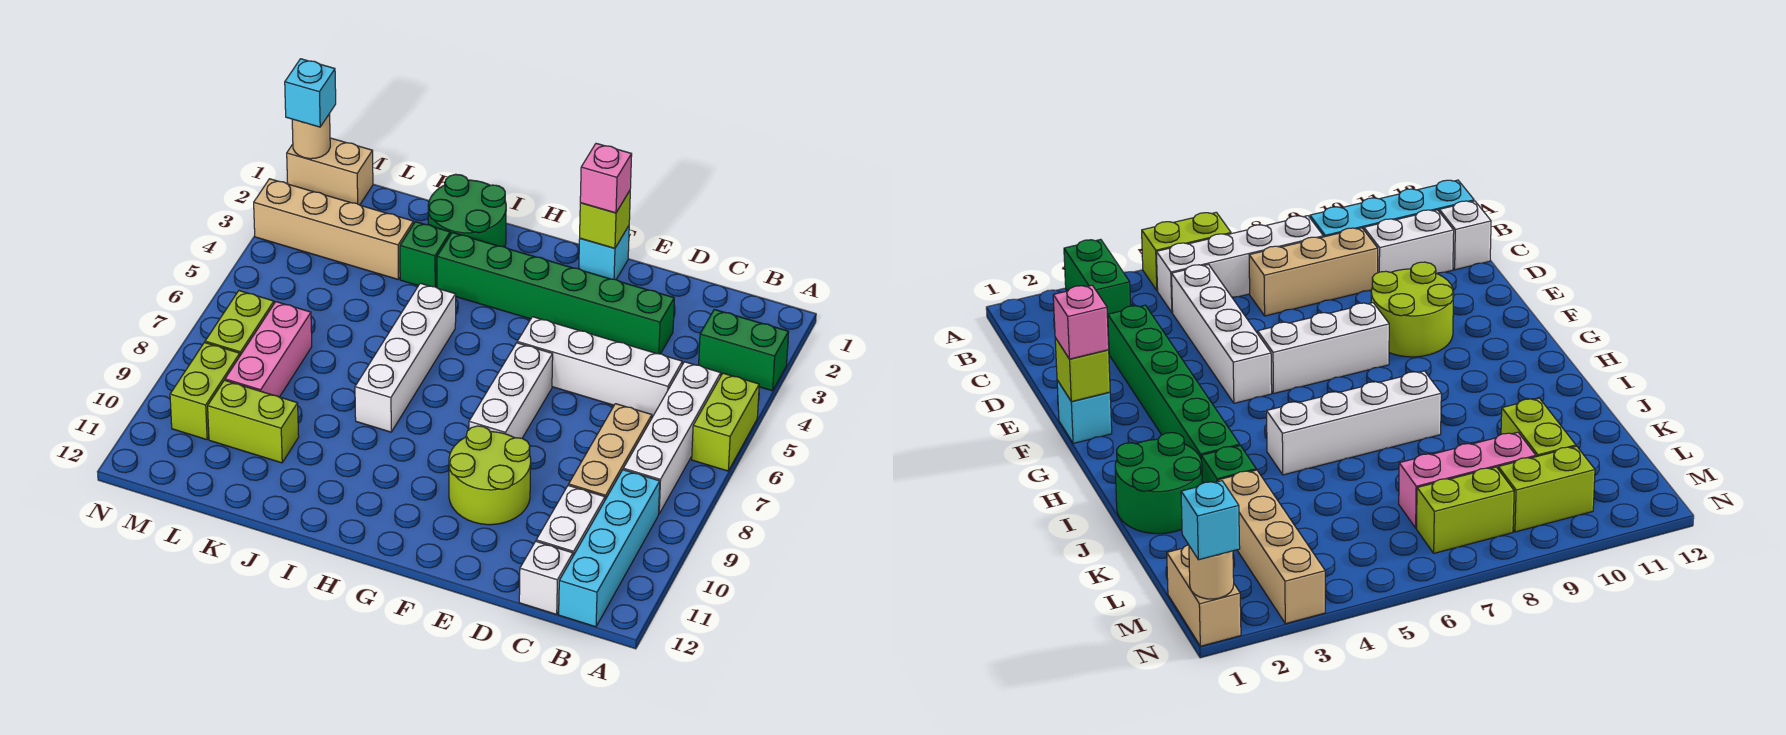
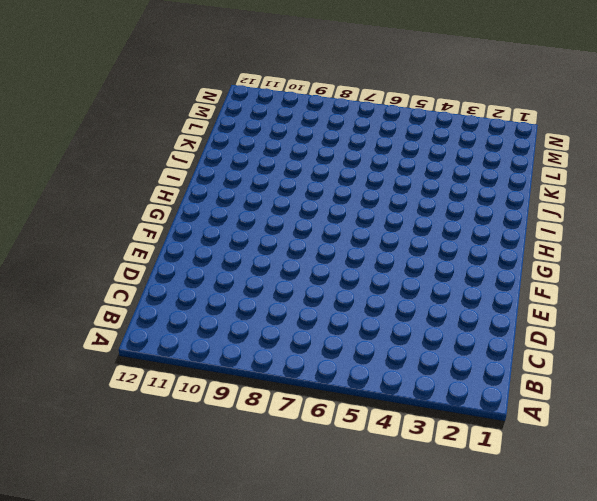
none -> green 1x2 brick [699,309,789,391]
none -> lime 1x2 brick [692,373,759,471]
none -> white 1x4 brick [623,362,721,513]

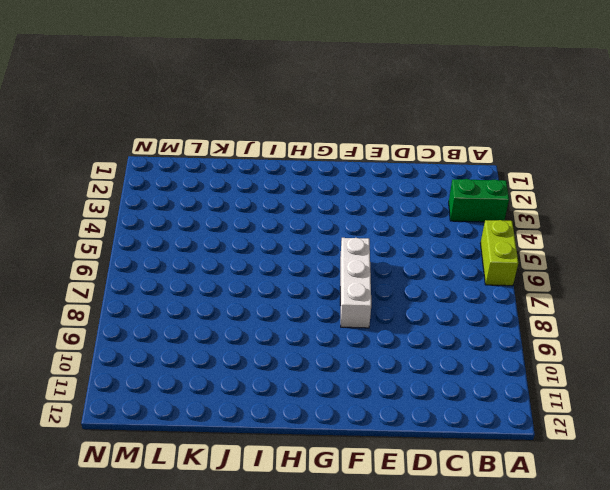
none -> white 1x4 brick [623,362,721,513]
none -> cyan 1x4 brick [559,470,660,627]
none -> white 1x4 brick [517,317,682,417]

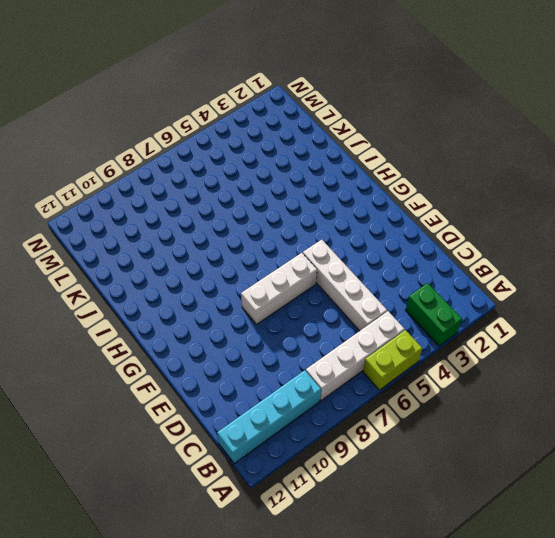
none -> tan 1x3 brick [569,404,652,500]
none -> white 1x2 brick [536,485,605,556]
none -> white 1x1 brick [519,541,573,614]

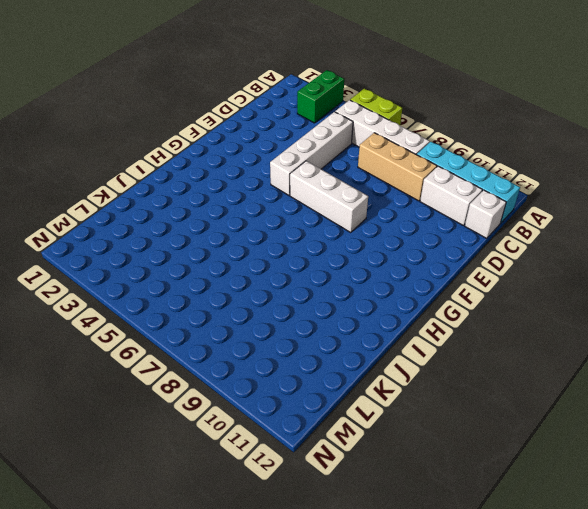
none -> green 1x6 brick [437,232,674,354]
none -> lime 2x2 round brick [449,426,531,525]
none -> cyan 1x1 brick [579,226,629,279]

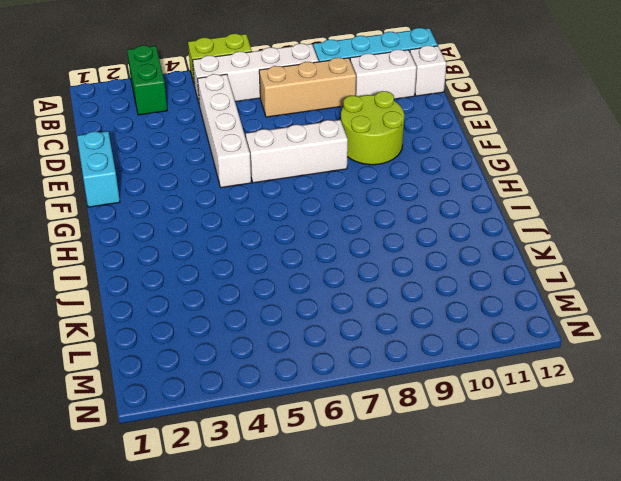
cyan 1x2 brick [77,131,120,207] -> cyan 1x1 brick [579,226,629,279]
none -> green 1x6 brick [437,232,674,354]
none -> green 2x2 round brick [428,174,506,247]
none -> white 1x4 brick [355,283,456,432]

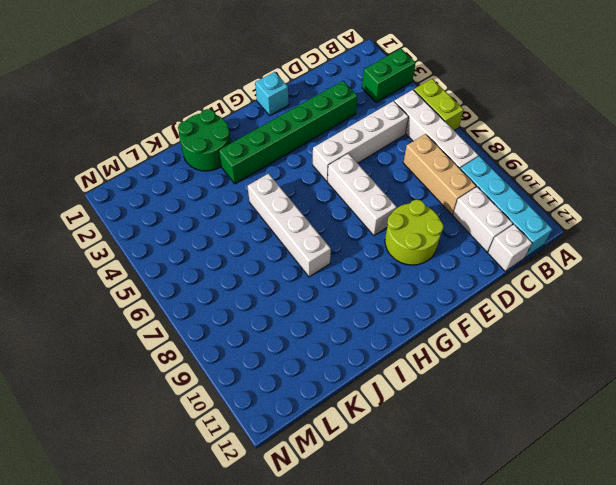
none -> green 1x1 brick [400,222,450,288]
none -> tan 1x4 brick [254,179,413,279]
none -> lime 1x2 brick [208,380,299,463]

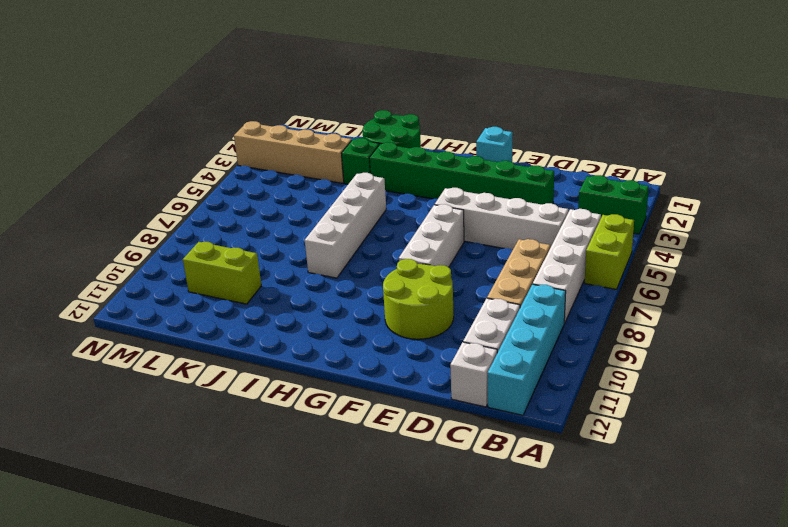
none -> pink 1x3 brick [225,302,312,397]
none -> tan 1x2 brick [287,138,373,205]
none -> lime 1x2 brick [205,291,274,355]

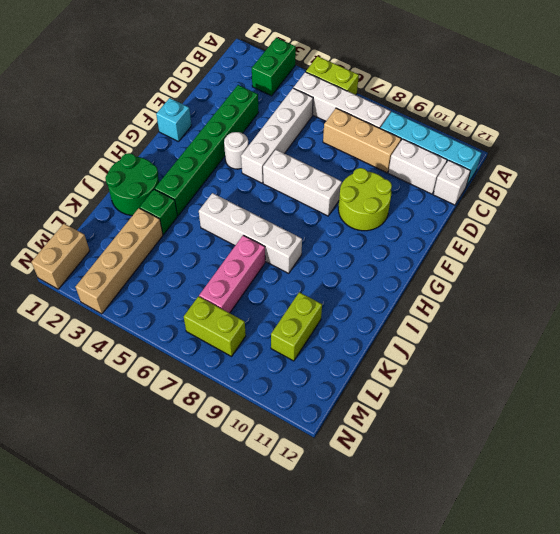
white 1x1 round brick [224,132,249,169] -> none
pink 1x3 brick [199,235,265,313] -> pink 1x3 brick turned to [225,302,312,397]
none -> lime 1x2 brick [170,343,240,440]
none -> lime 1x1 brick [580,191,630,248]
none -> tan 1x1 round brick [292,114,330,159]

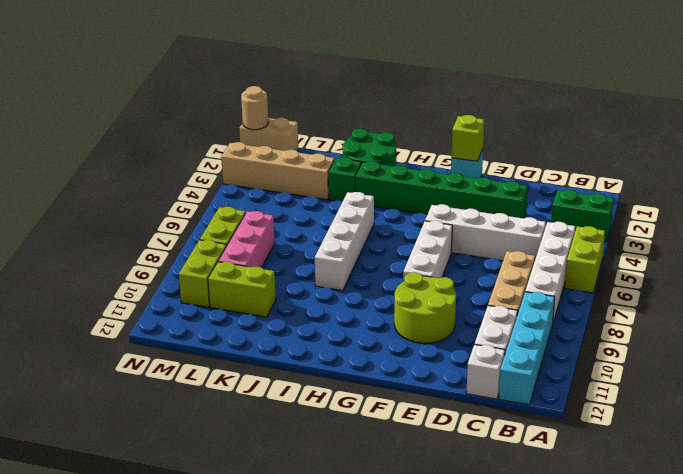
none -> pink 1x1 brick [580,143,632,213]
none -> cyan 1x1 brick [285,59,336,127]

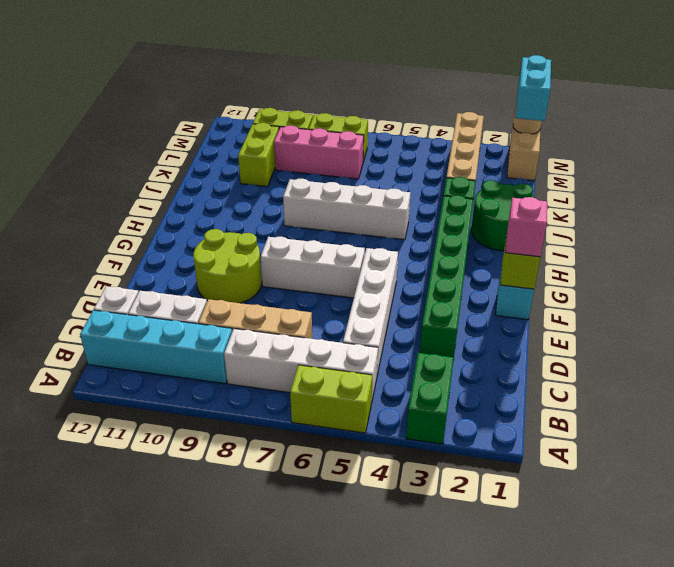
cyan 1x2 brick [516,55,551,121] -> cyan 1x1 brick [285,59,336,127]

